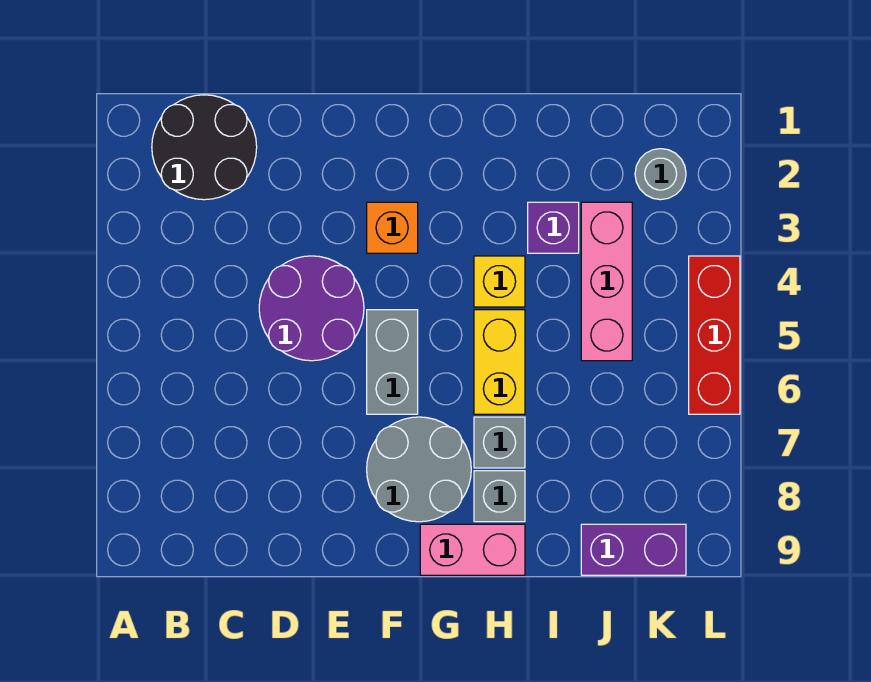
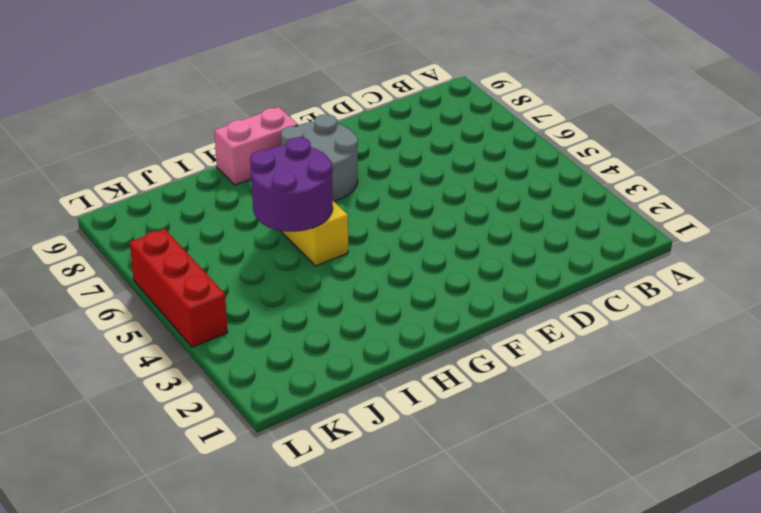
purple 2x2 round brick [250,137,333,232] -> purple 2x2 round brick moved to [259,256,364,361]
none -> black 2x2 round brick [152,95,257,200]
none -> orange 1x1 brick [367,202,418,253]
none -> grey 1x2 brick [367,310,418,414]

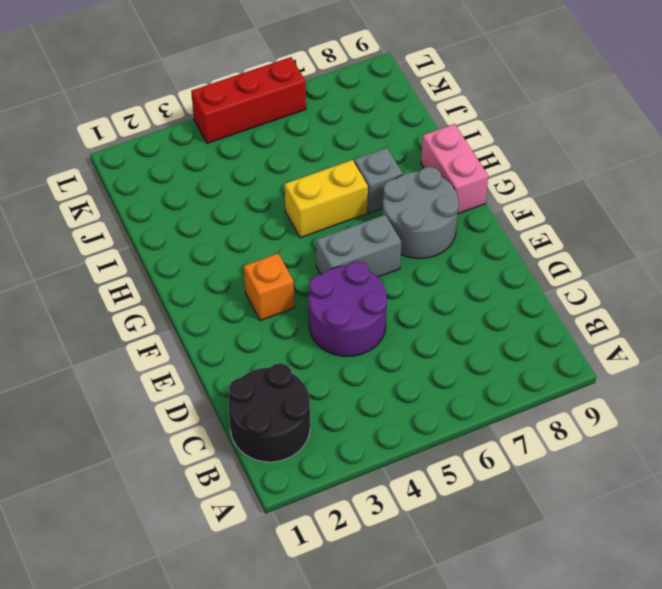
none -> yellow 1x1 brick [474,256,525,307]
none -> grey 1x1 brick [474,471,525,522]
none -> purple 1x1 brick [528,202,579,253]

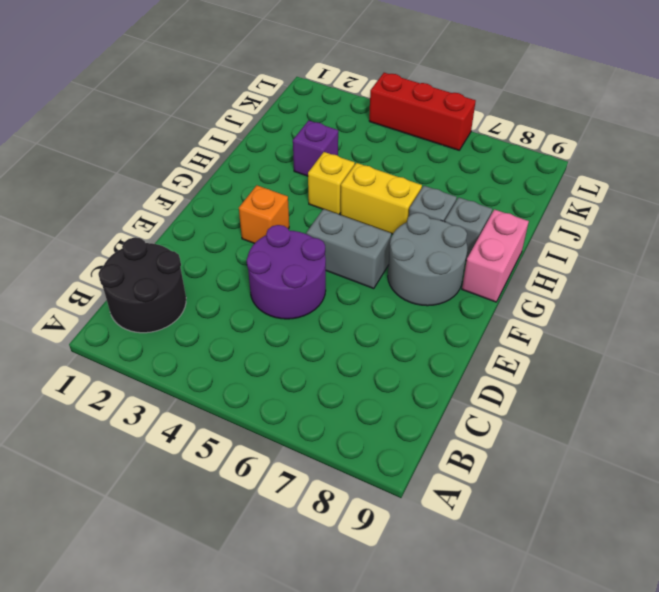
none -> pink 1x3 brick [581,202,632,361]
none -> purple 1x2 brick [581,524,686,575]
none -> grey 1x1 round brick [635,149,686,200]

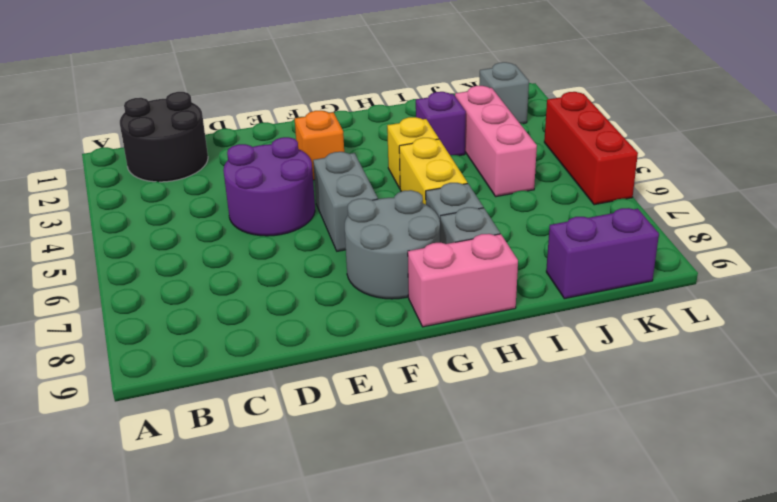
grey 1x1 brick [479,62,529,124] -> grey 1x1 round brick [635,149,686,200]

